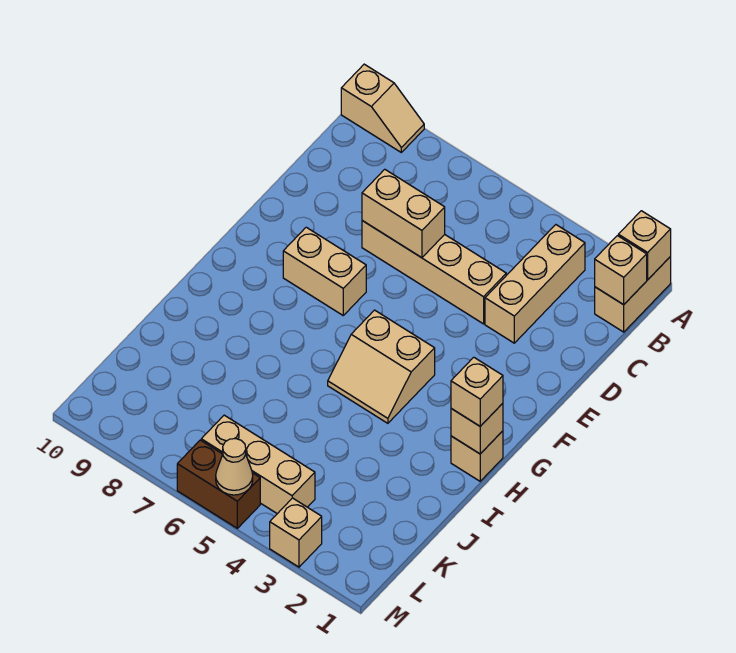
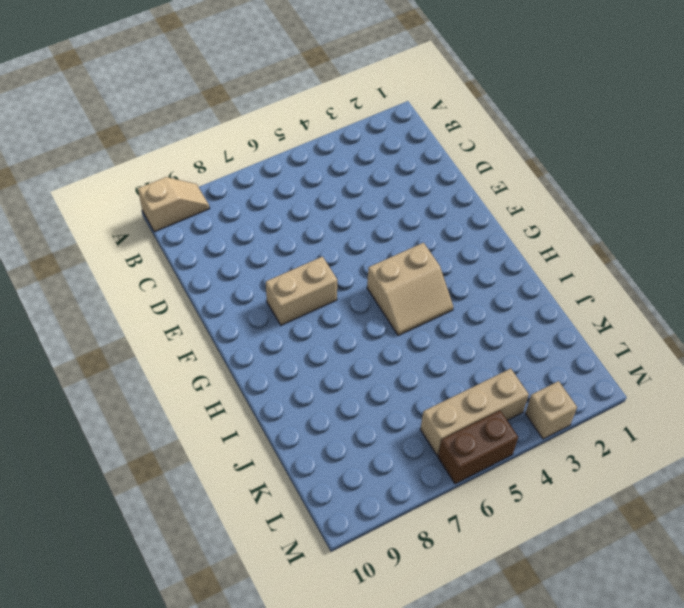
none -> tan 1x2 brick [595,257,671,332]
none -> tan 1x3 brick [485,225,585,343]
none -> tan 1x4 brick [362,221,506,324]

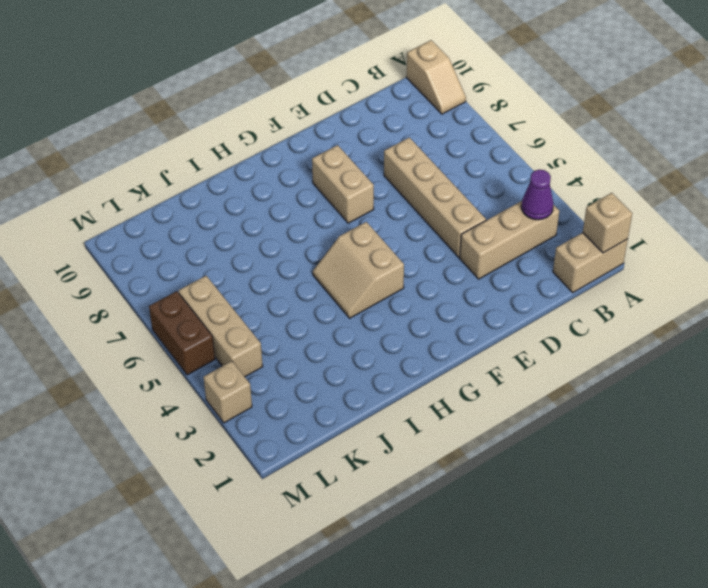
purple 1x1 cone [521,170,554,220] -> none
none -> tan 1x1 brick [451,431,503,481]
none -> tan 1x1 brick [595,236,647,305]
none -> tan 1x2 brick [362,169,445,258]

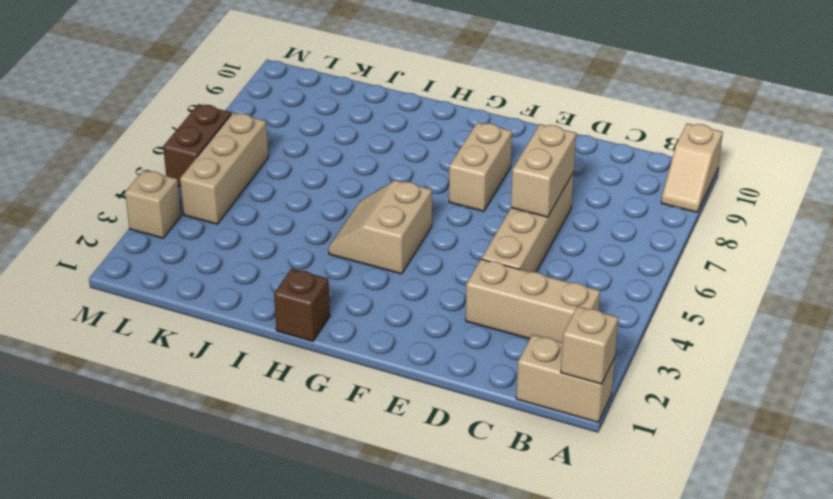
brown 1x1 brick [274,269,330,341] -> tan 1x1 brick [451,431,503,481]
none -> tan 1x1 brick [595,236,647,305]
none -> tan 1x1 brick [451,403,503,454]
none -> tan 1x1 cone [216,439,253,495]

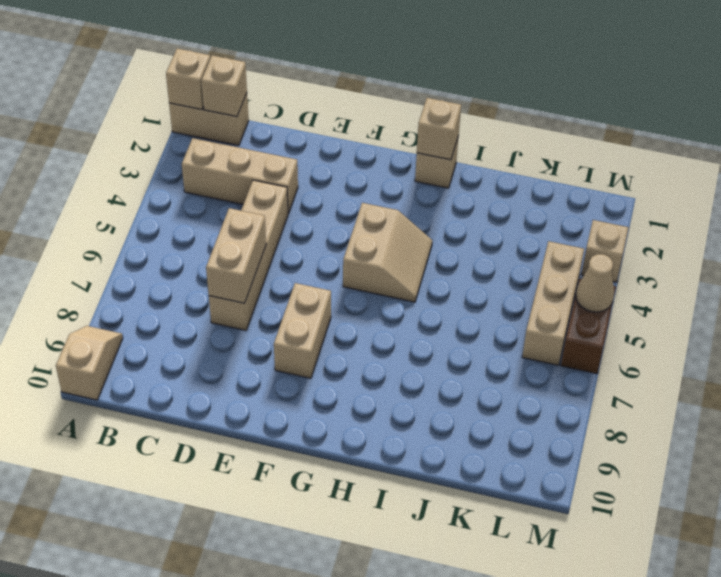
none -> tan 1x1 brick [451,357,503,426]

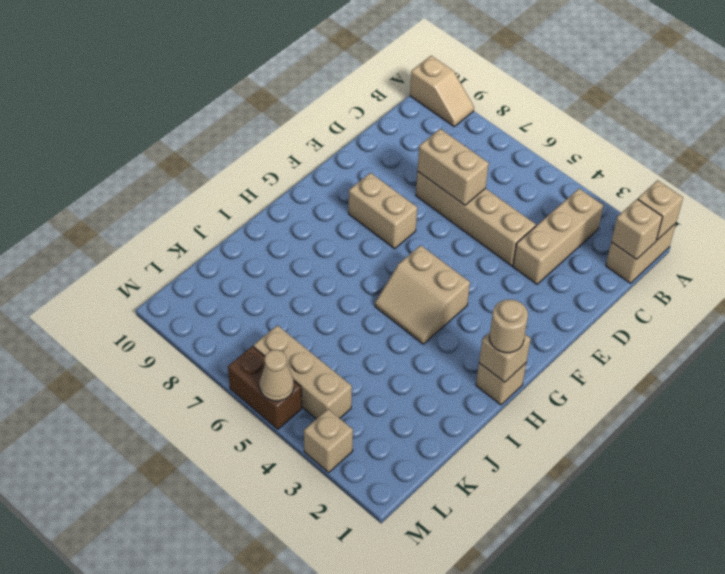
tan 1x1 round brick [489,300,528,353] -> tan 1x1 brick [451,357,503,426]

